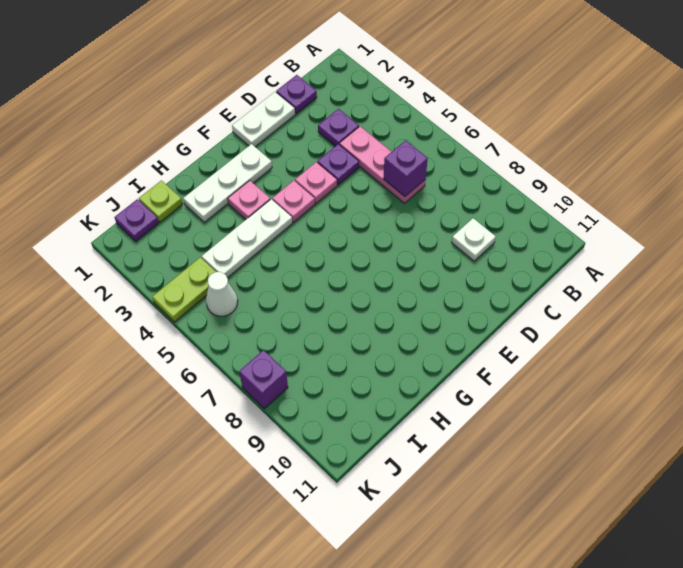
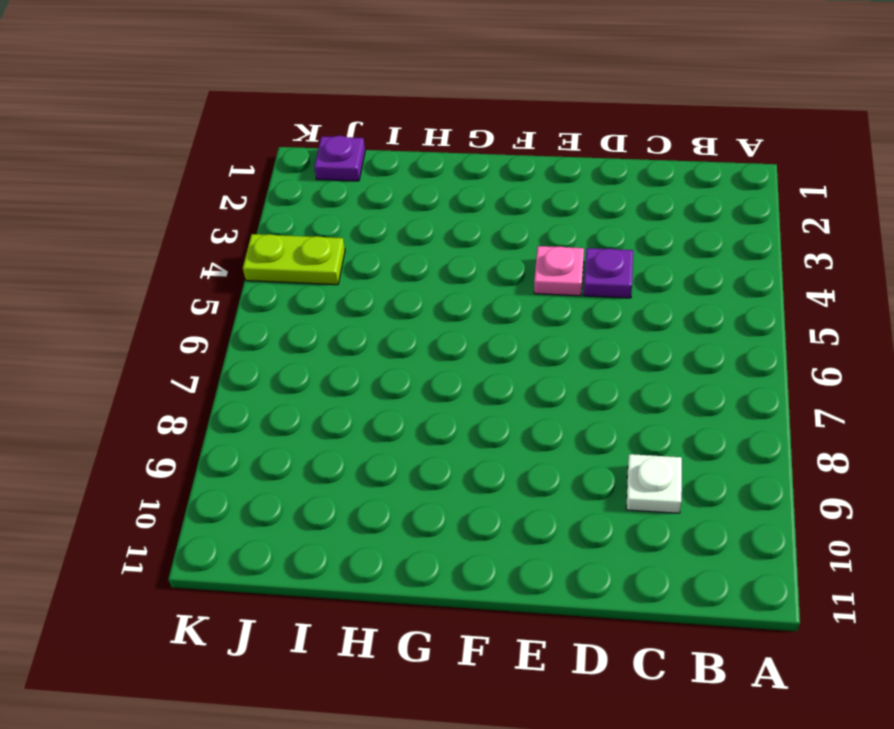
none -> purple 1x1 plate [276,75,317,114]
none -> purple 1x1 plate [318,109,359,146]
none -> pink 1x3 plate [339,126,426,203]

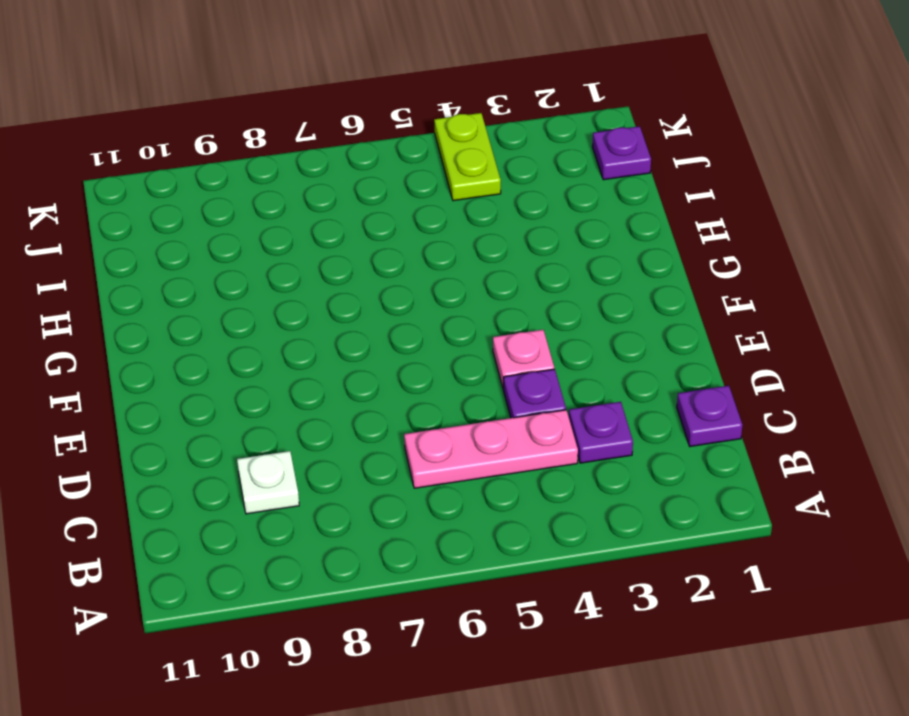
none -> white 1x2 plate [232,92,295,147]
none -> white 1x3 plate [183,144,272,222]
none -> pink 1x1 plate [272,181,315,222]

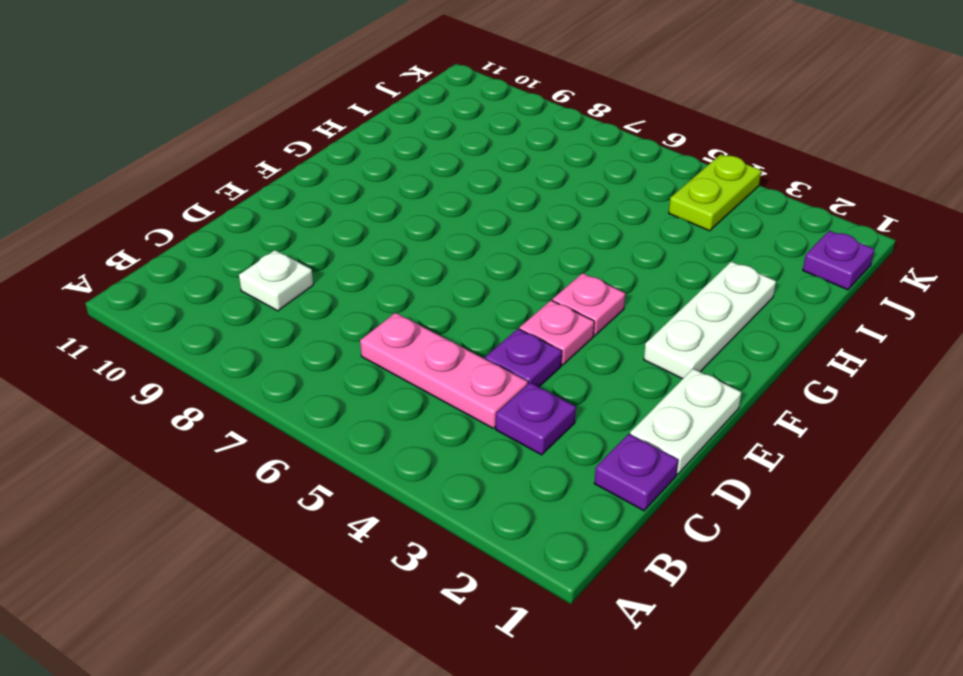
none -> pink 1x1 plate [228,181,270,219]
none -> white 1x3 plate [202,199,292,278]
none -> lime 1x1 plate [139,181,182,222]

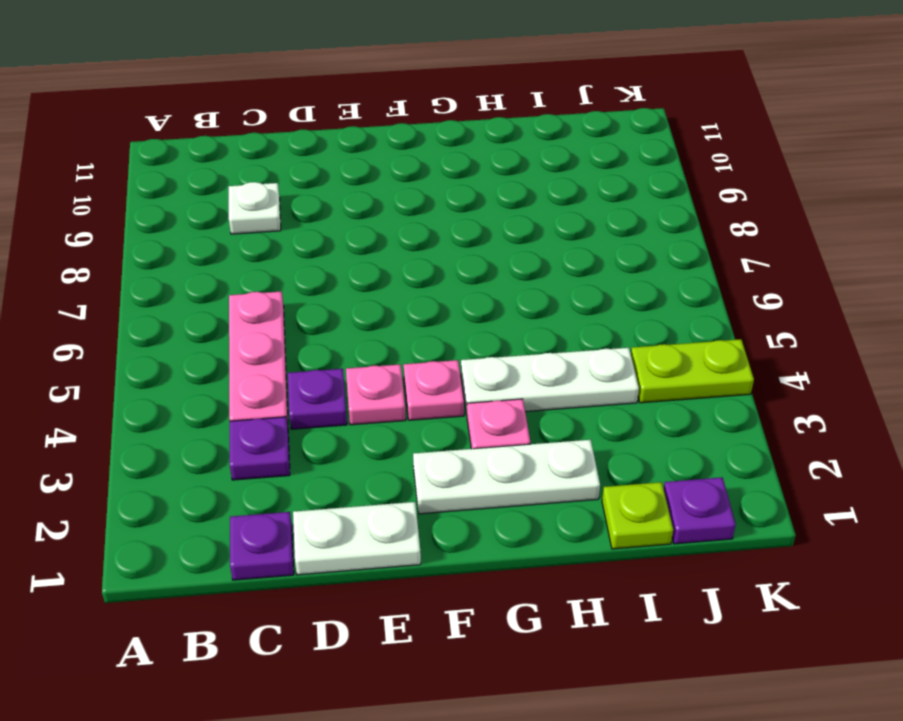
none -> white 1x1 cone [206,272,238,316]
none -> purple 1x1 brick [239,350,288,409]
none -> purple 1x1 brick [383,140,428,197]

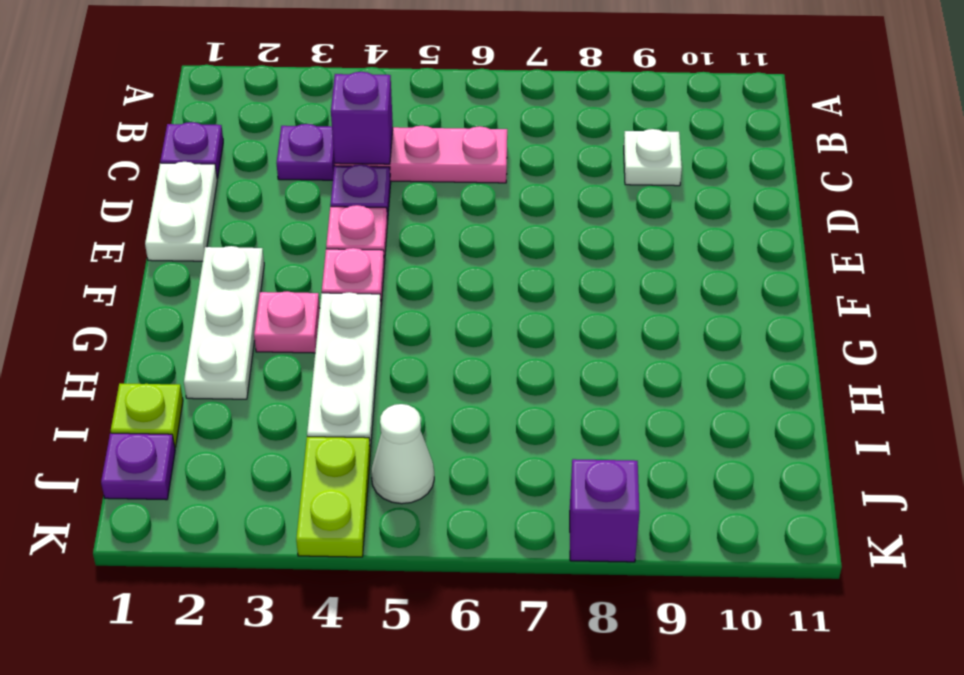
purple 1x1 brick [331,72,393,164] -> purple 1x1 brick moved to [383,140,428,197]

